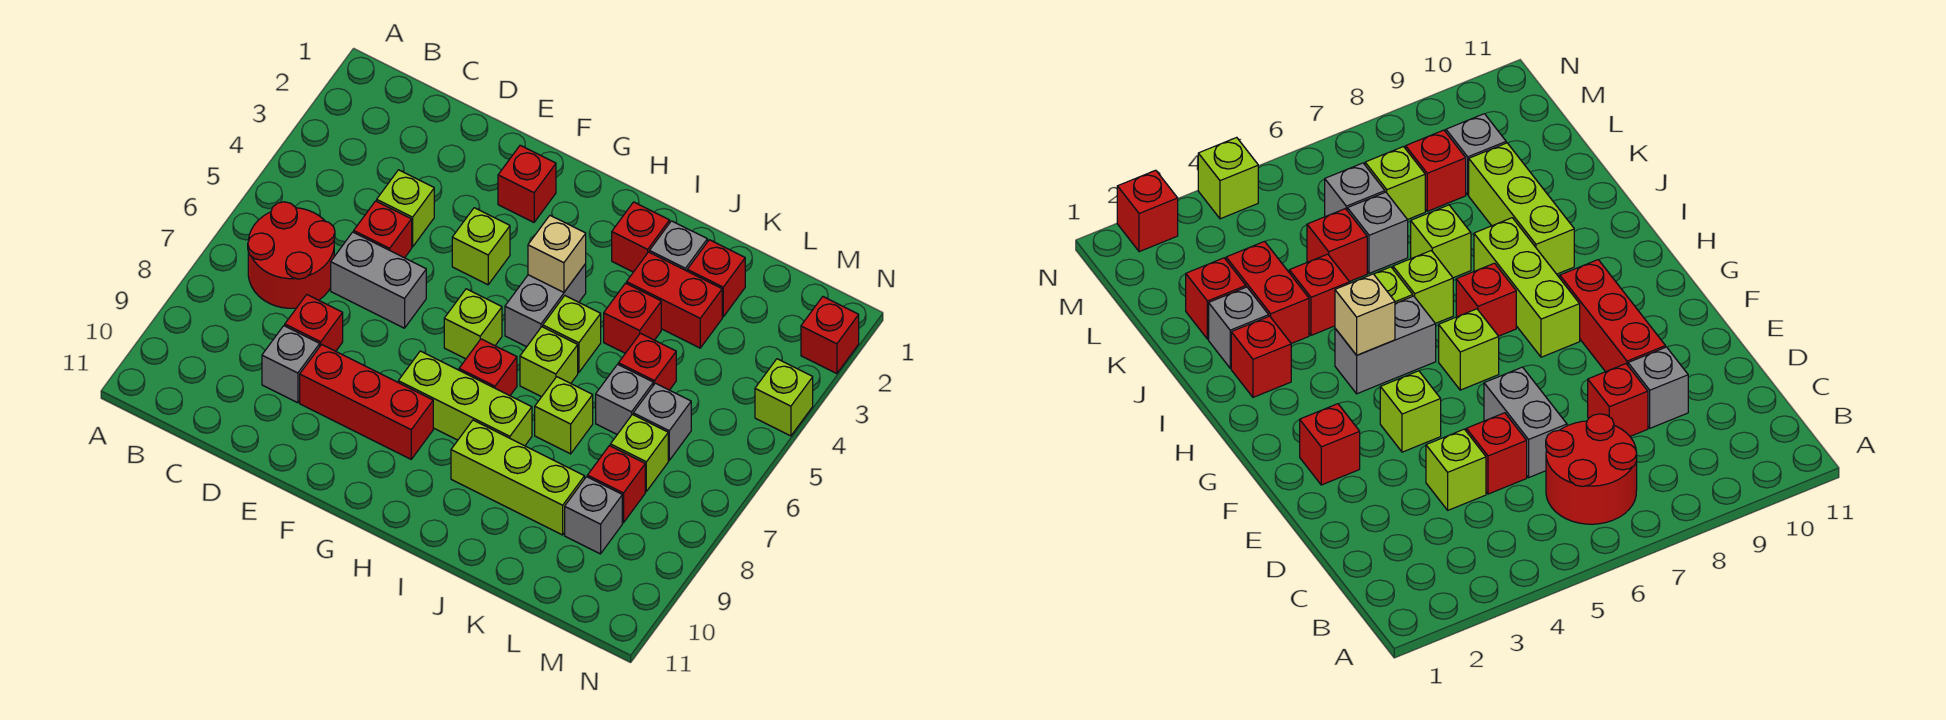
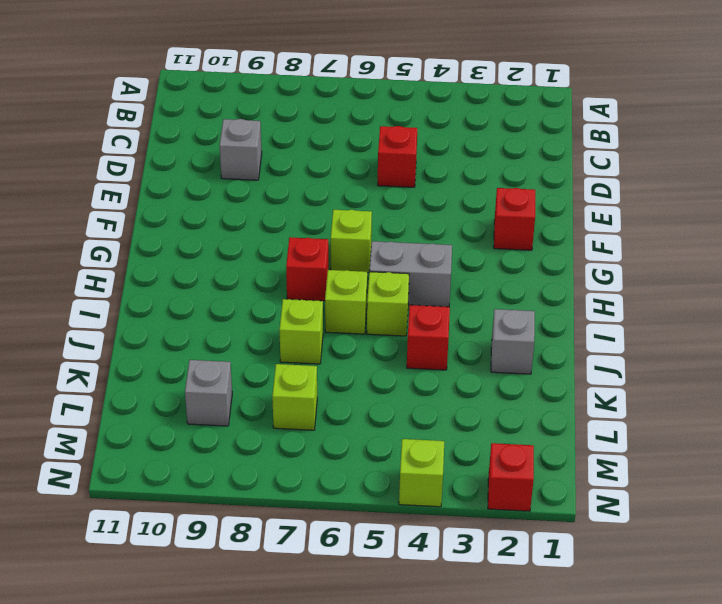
none -> red 2x2 round brick [248,202,335,308]
none -> lime 1x1 brick [377,170,434,247]
none -> grey 1x2 brick [331,232,426,328]
none -> red 1x1 brick [285,295,343,351]

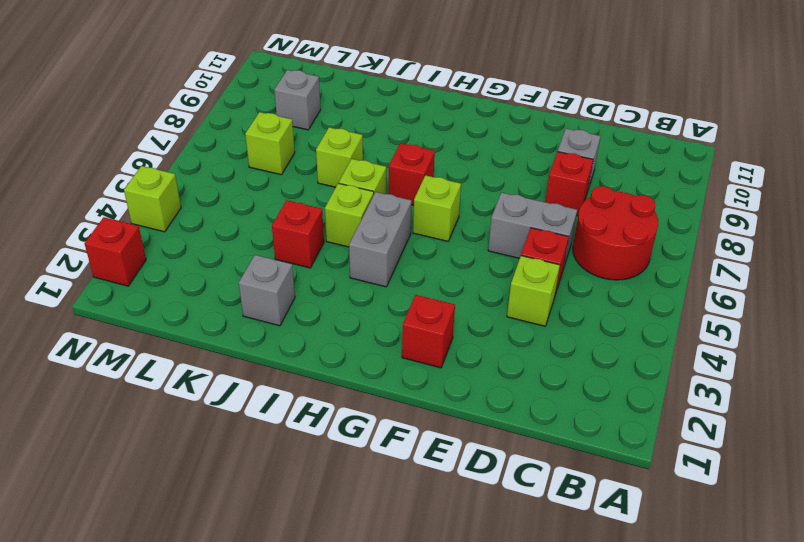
none -> red 1x3 brick [300,345,433,459]
none -> lime 1x1 brick [452,208,510,285]
none -> lime 1x3 brick [398,351,532,446]
none -> red 1x1 brick [612,202,670,272]

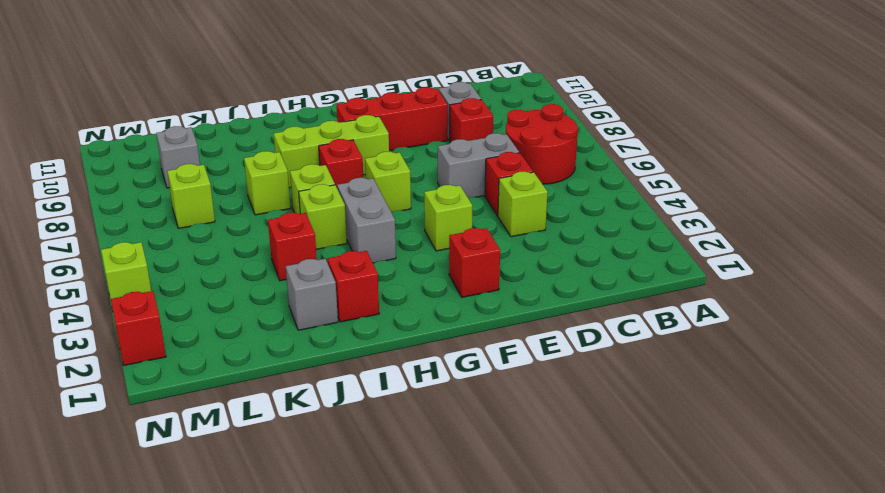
none -> lime 1x3 brick [451,420,585,535]
none -> red 1x2 brick [627,252,722,348]
none -> red 1x1 brick [687,240,745,317]
none -> red 1x1 brick [618,333,676,390]

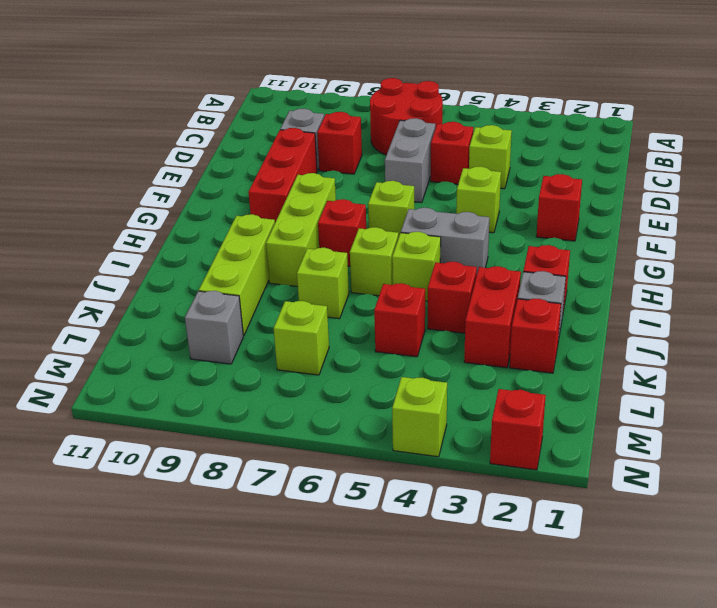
none -> grey 1x1 brick [596,364,653,434]
none -> grey 1x1 brick [633,383,691,460]
none -> red 1x1 brick [587,446,645,523]
none -> tan 1x1 brick [528,216,586,292]

